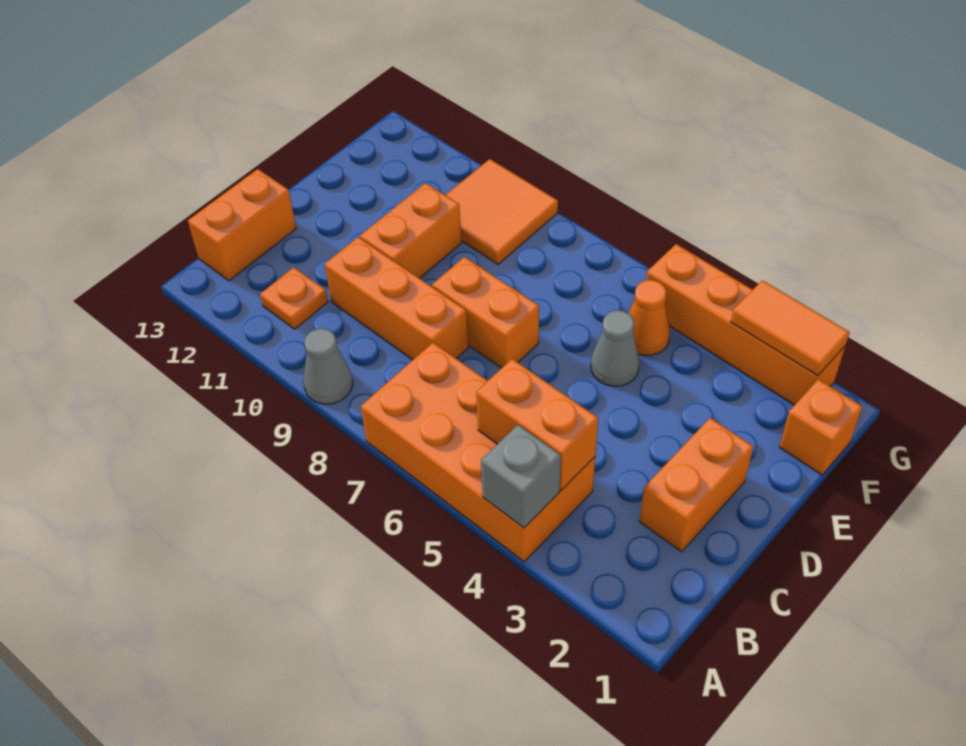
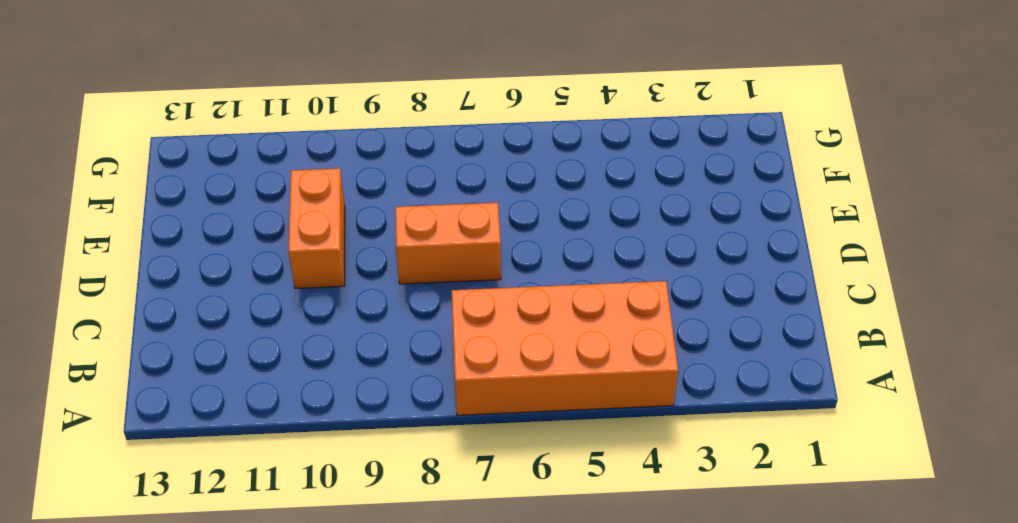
none -> grey 1x1 cone [303,328,353,404]
none -> orange 1x1 plate [260,267,328,329]
none -> orange 1x2 brick [188,169,296,281]

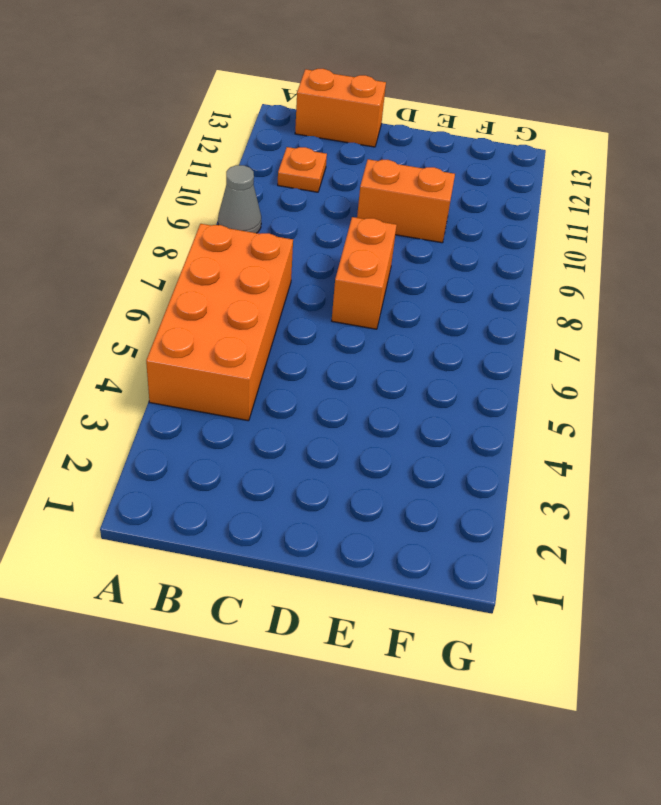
none -> orange 1x2 brick [639,418,753,552]
none -> orange 1x3 brick [325,237,468,360]
none -> grey 1x1 cone [591,310,640,386]

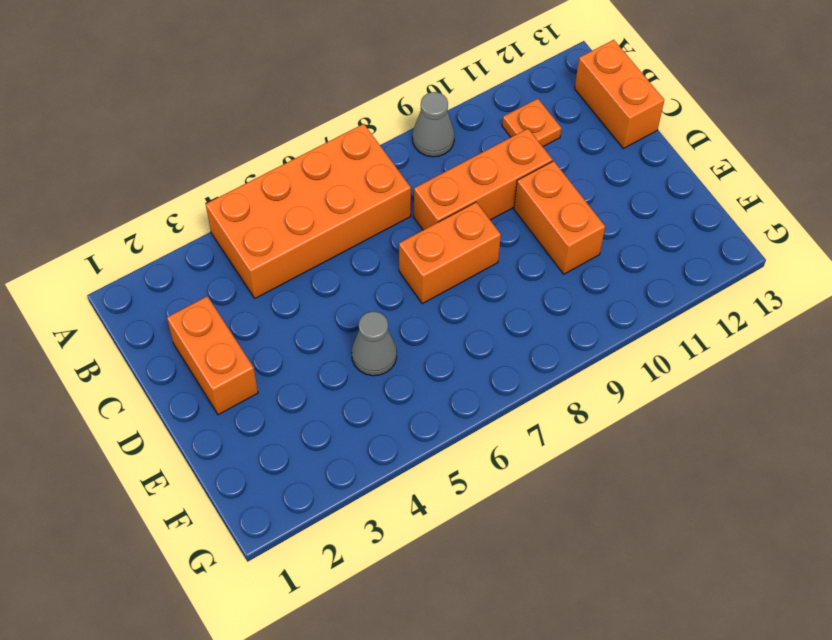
none -> orange 1x1 brick [779,379,863,475]
none -> orange 1x1 cone [629,280,670,356]
none -> orange 2x2 tile [446,159,558,264]

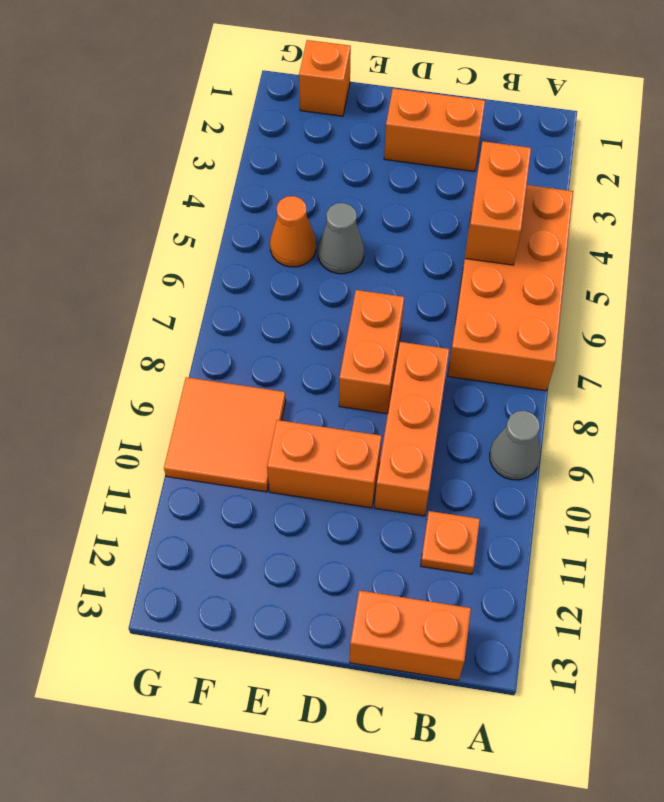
none -> orange 1x4 brick [646,244,845,405]
none -> grey 1x1 brick [481,425,561,528]
none -> orange 1x2 tile [731,280,850,376]

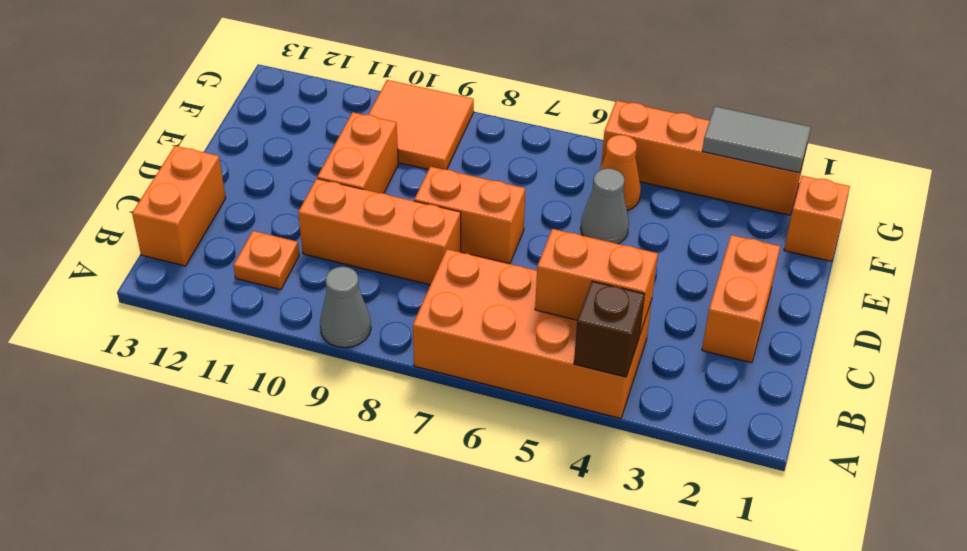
brown 1x1 brick [574,281,645,377] -> grey 1x1 brick [481,425,561,528]
grey 1x2 tile [702,106,811,173] -> orange 1x2 tile [731,280,850,376]

